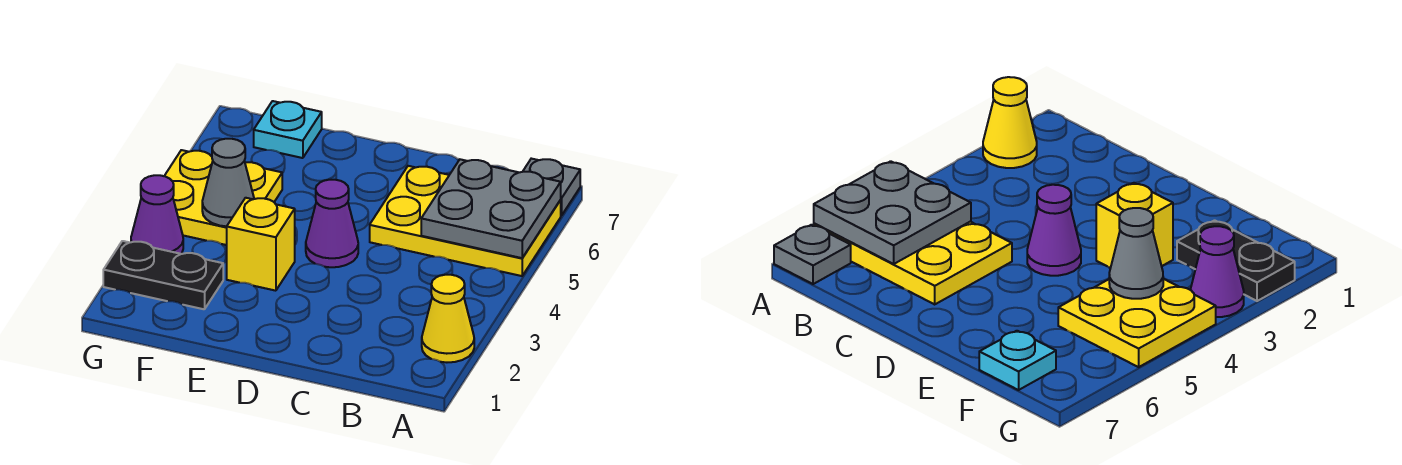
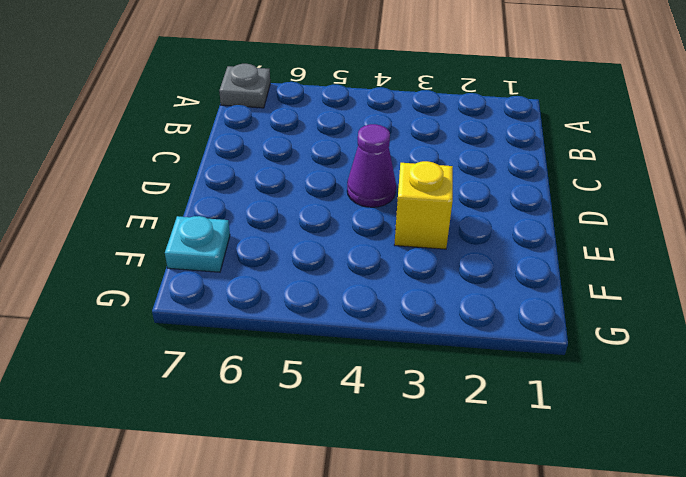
none -> yellow 1x1 cone [422,275,474,362]
none -> yellow 2x3 plate [370,166,561,276]

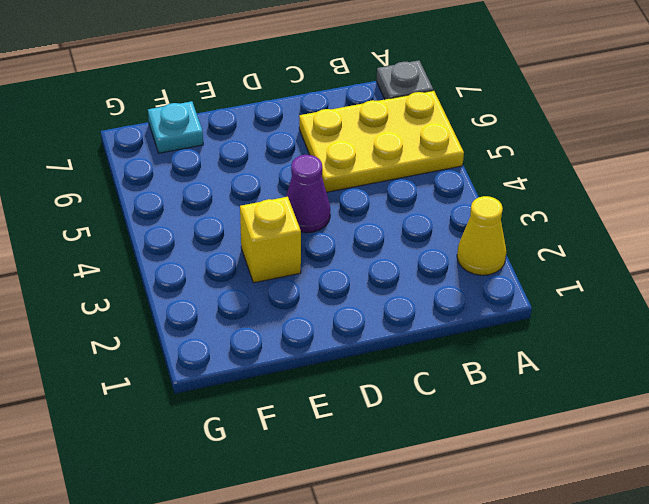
none -> black 1x2 plate [103,241,223,309]
none -> yellow 2x2 plate [165,150,282,245]

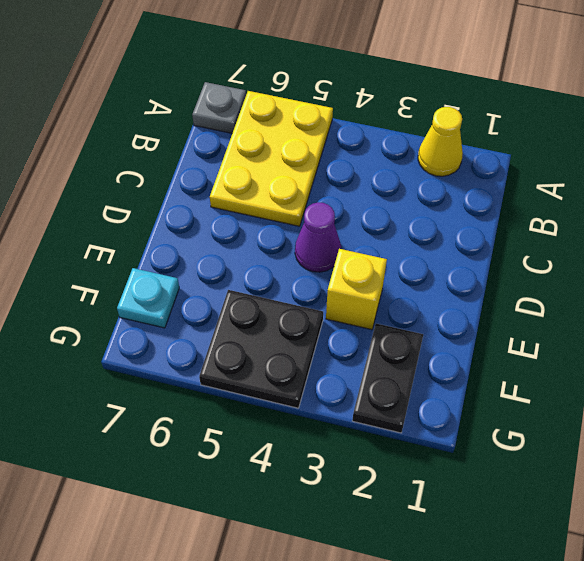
black 2x2 plate [199,290,323,408] -> yellow 2x2 plate [165,150,282,245]
none -> purple 1x1 cone [131,175,183,254]
none -> grey 2x2 plate [421,159,561,258]

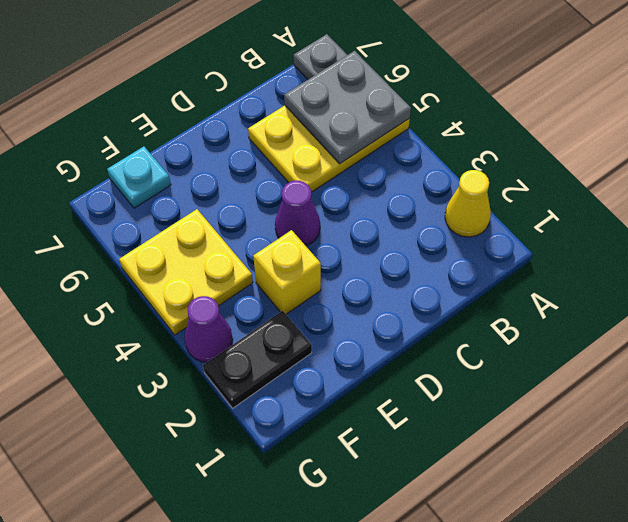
none -> grey 1x1 cone [202,139,254,226]

